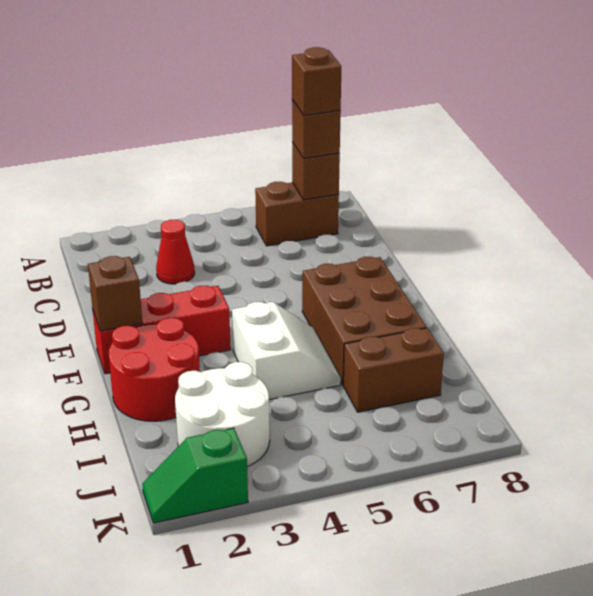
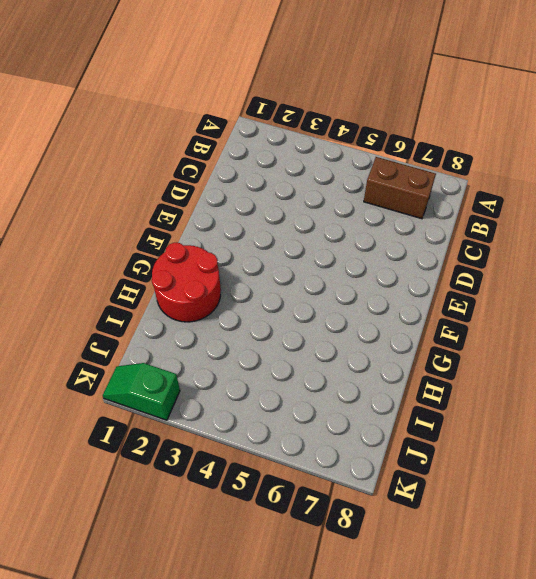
none -> red 1x1 cone [156,220,195,284]
none -> red 1x3 brick [92,286,231,374]
none -> brown 2x3 brick [302,257,427,385]

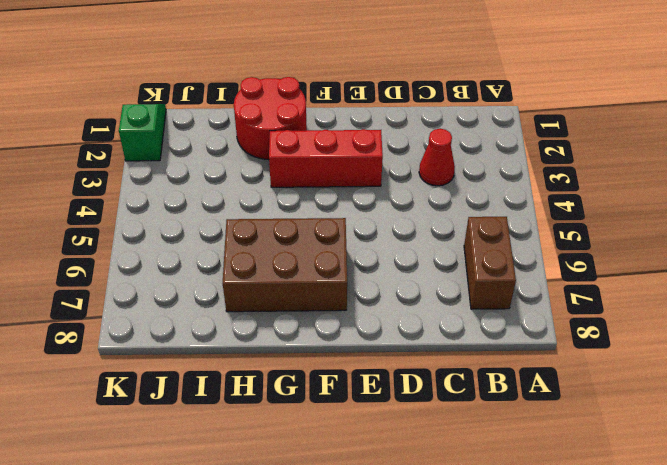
red 1x3 brick [269,129,383,187] -> red 1x3 brick turned to [92,286,231,374]
none -> white 2x2 slope [232,302,341,400]
none -> white 2x2 round brick [175,362,270,467]
none -> brown 1x2 brick [343,328,444,412]

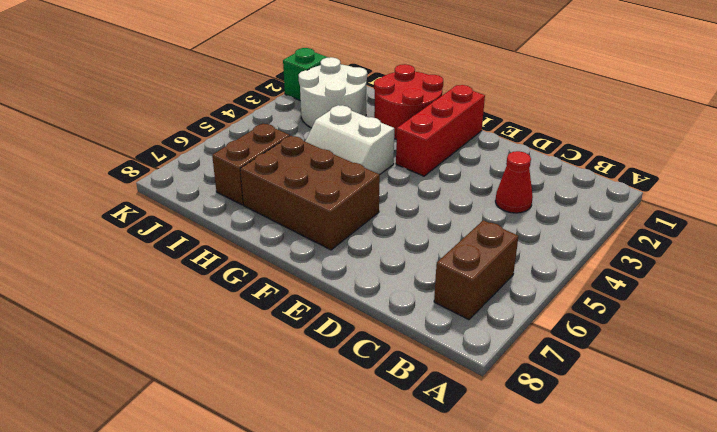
none -> brown 1x1 brick [292,142,340,200]
none -> brown 1x1 brick [88,256,142,331]
none -> brown 1x1 brick [292,100,341,159]

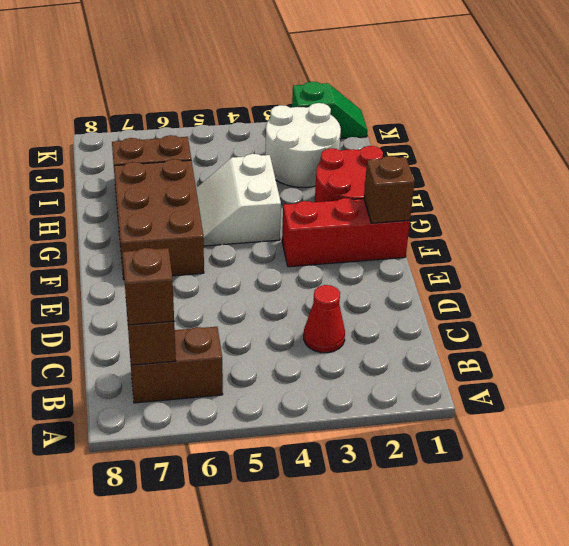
none -> brown 1x1 brick [292,47,341,116]

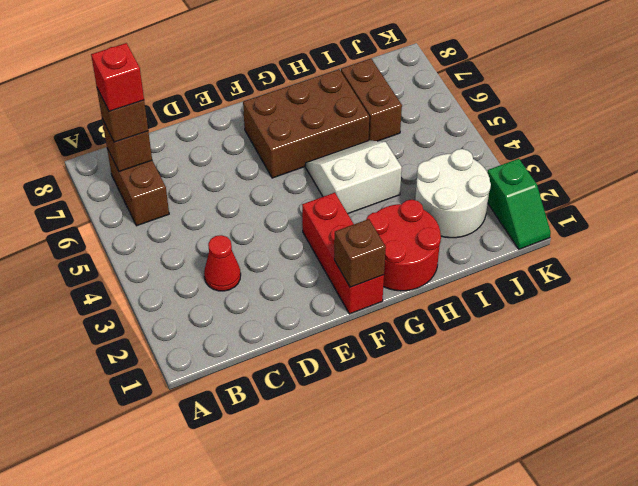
red 1x1 brick [91,43,144,111] -> brown 1x1 brick [292,47,341,116]

